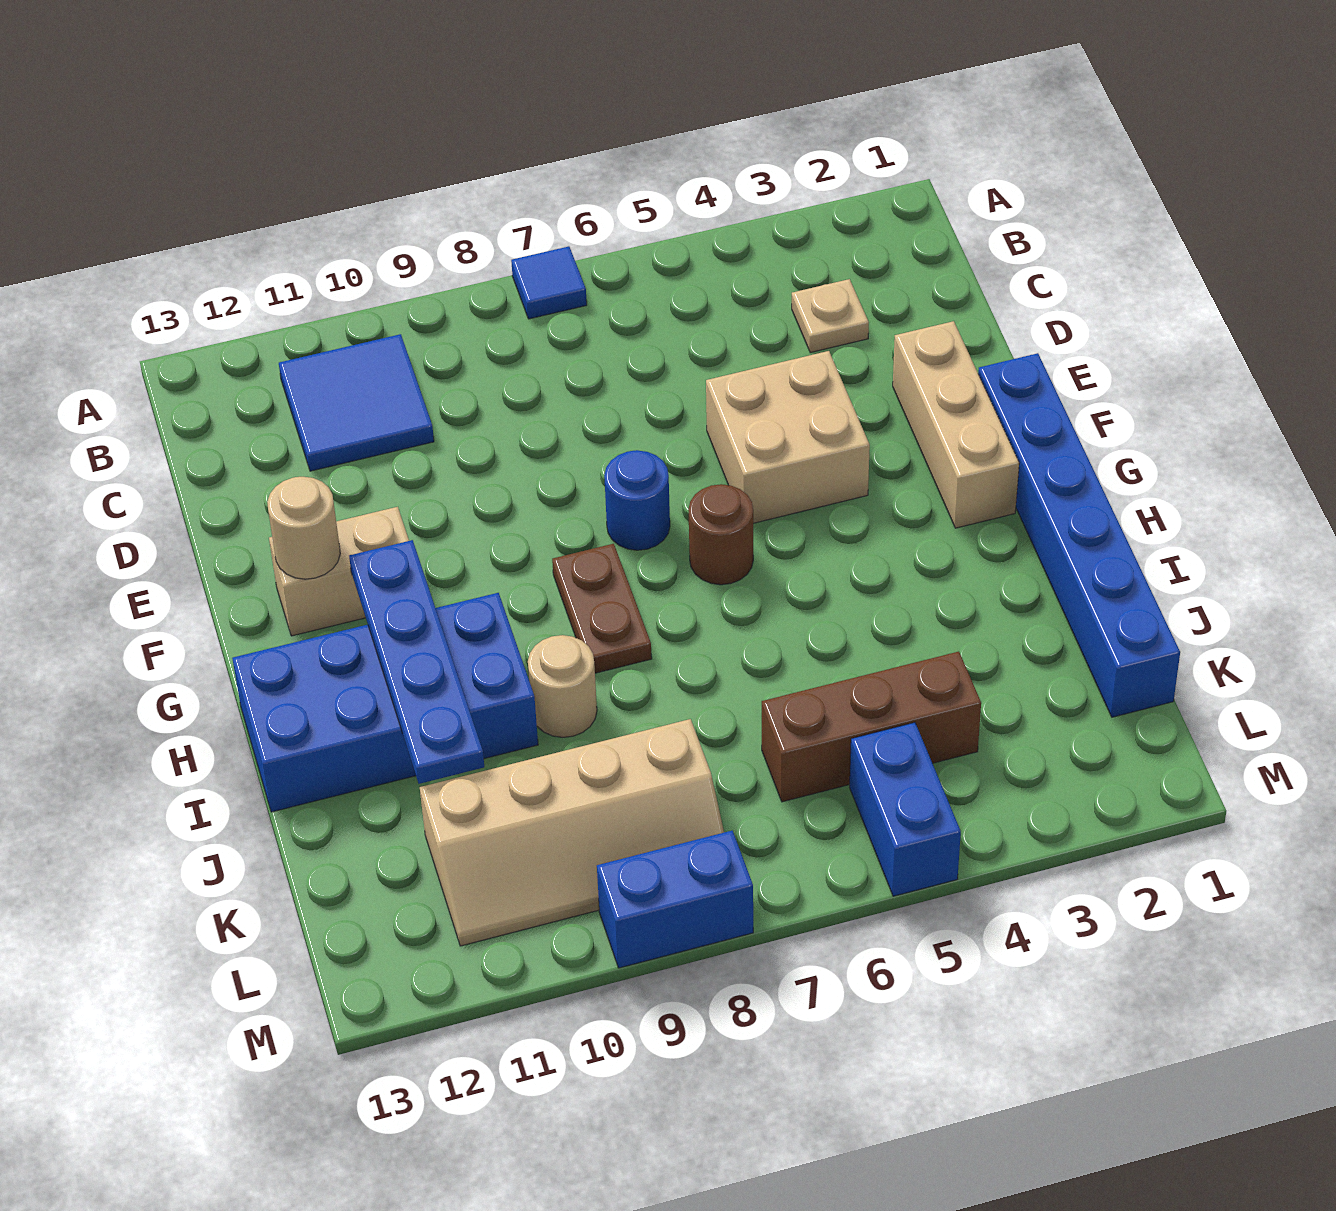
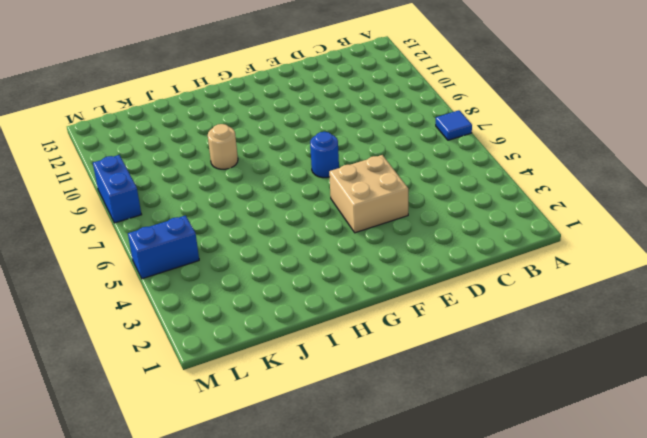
none -> blue 2x2 tile [279,334,434,471]
none -> tan 1x1 plate [792,279,869,353]
none -> tan 1x3 brick [893,321,1019,528]

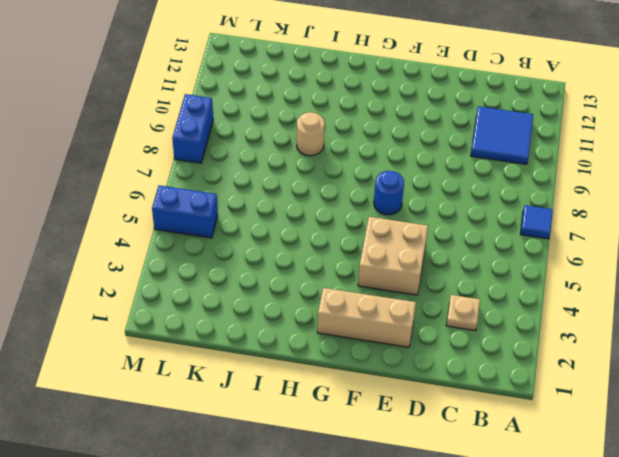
none -> blue 1x6 brick [978,353,1180,717]
none -> tan 1x2 brick [269,507,409,636]
none -> brown 1x1 round brick [688,484,753,585]

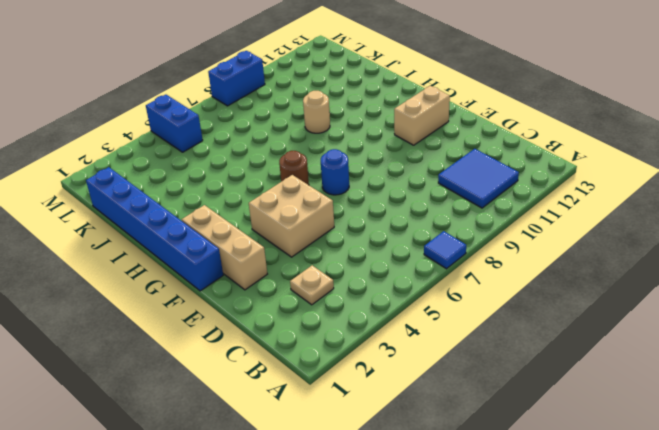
none -> brown 1x2 plate [552,544,652,673]
none -> blue 2x4 brick [232,593,538,812]
none -> brown 1x3 brick [762,652,981,802]

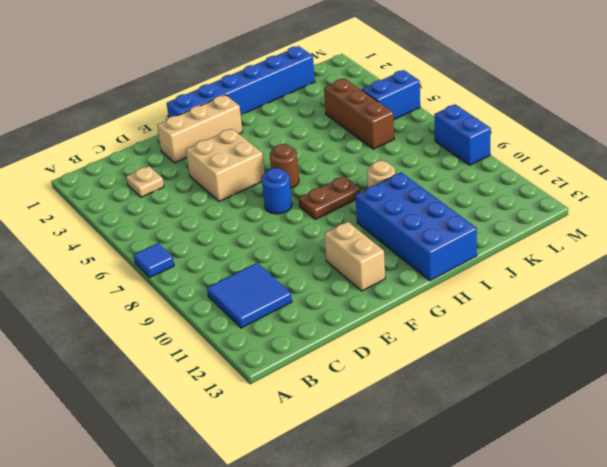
none -> tan 2x4 slope [420,719,724,946]
none -> tan 1x1 round brick [267,477,340,579]
none -> blue 1x4 plate [349,540,484,784]

